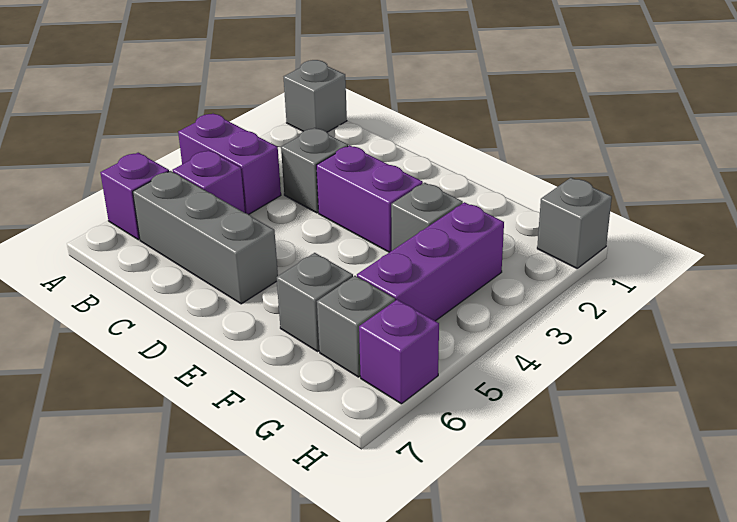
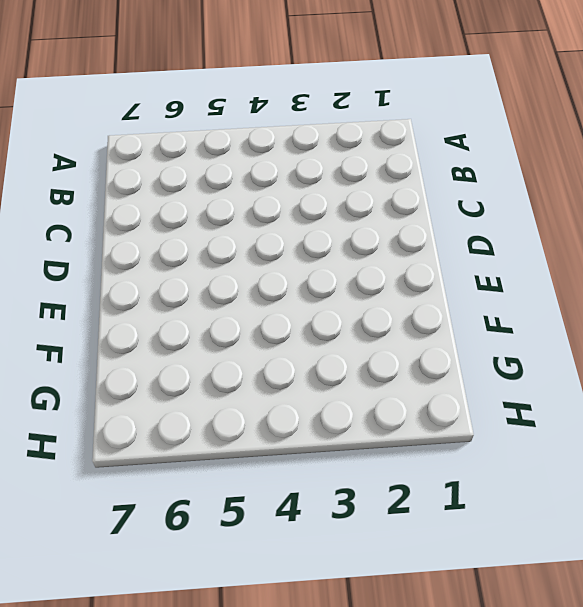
none -> grey 1x1 brick [284,60,347,132]
none -> purple 1x2 brick [178,114,281,214]
none -> purple 1x1 brick [100,153,169,240]

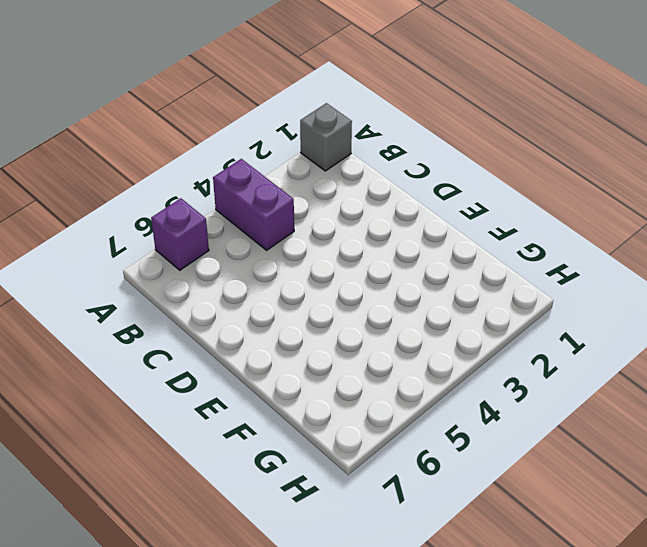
none -> purple 1x1 brick [173,150,245,213]
none -> grey 1x3 brick [133,171,278,304]
none -> grey 1x1 brick [281,128,348,213]

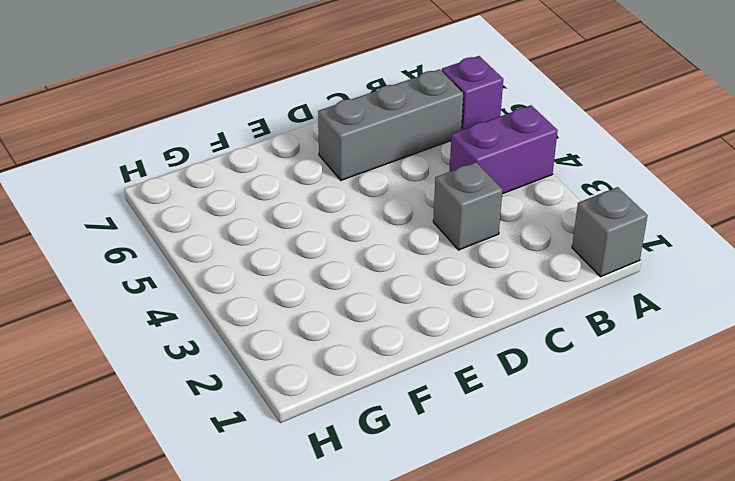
none -> purple 1x1 brick [173,150,245,213]
none -> purple 1x2 brick [316,145,423,252]
none -> grey 1x1 brick [391,183,463,250]

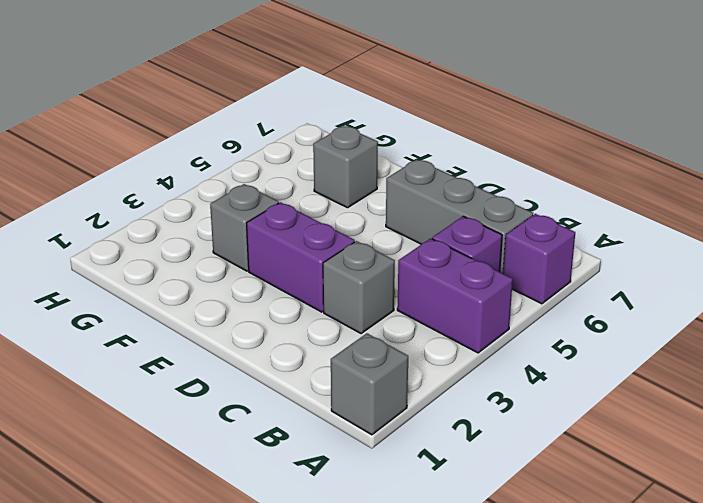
none -> purple 1x3 brick [357,202,504,321]
none -> grey 1x1 brick [317,276,395,377]
none -> grey 1x1 brick [537,178,612,268]

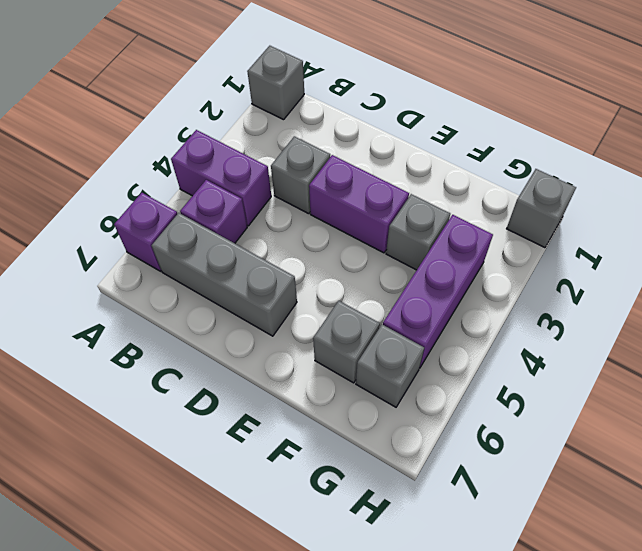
none -> purple 1x1 brick [359,300,439,404]

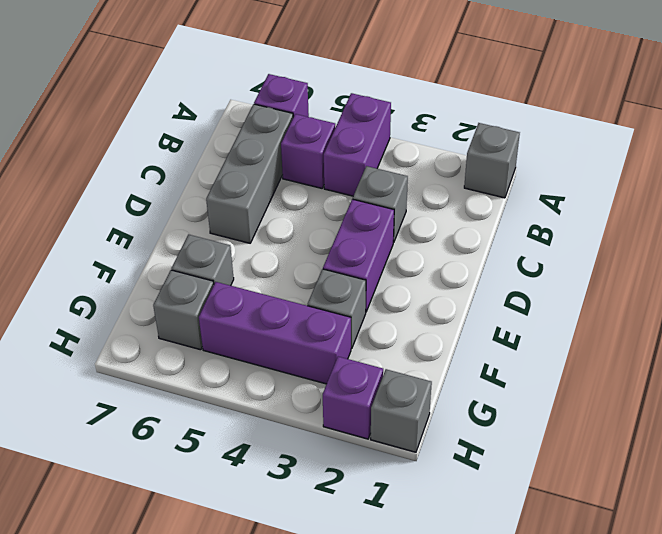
purple 1x1 brick [323,357,383,439] -> purple 1x1 brick moved to [359,300,439,404]

